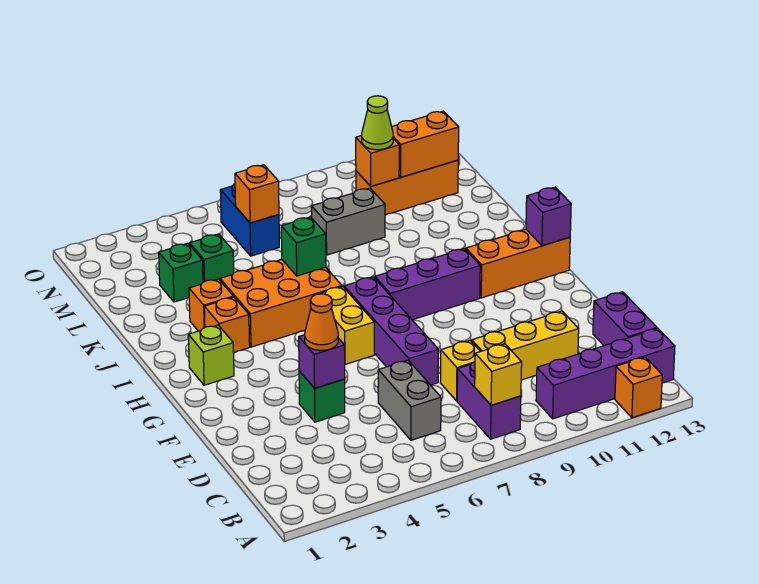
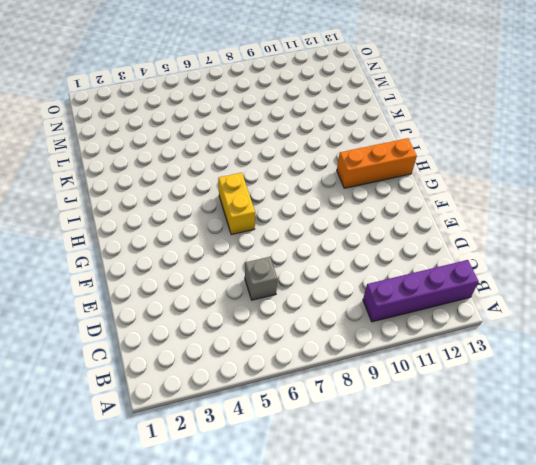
grey 1x1 brick [245,257,277,300] -> grey 1x2 brick [378,360,441,440]
none -> orange 1x1 brick [615,357,662,418]
none -> purple 1x2 brick [457,362,521,439]
none -> purple 1x2 brick [593,292,657,346]
none -> yellow 1x1 brick [440,341,480,401]

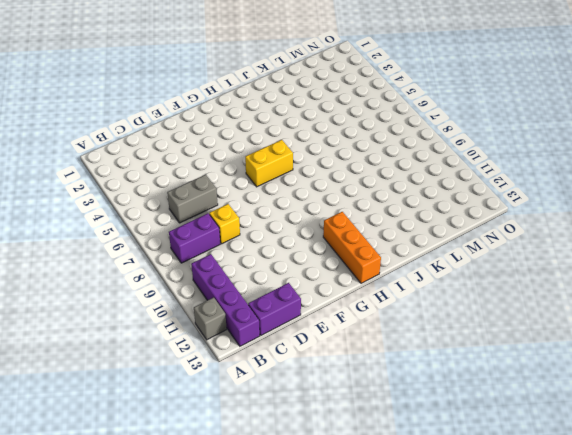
grey 1x1 brick [194,297,227,340] -> orange 1x1 brick [615,357,662,418]
none -> yellow 1x3 brick [472,311,579,380]
none -> green 1x1 brick [299,371,345,422]
none -> purple 1x4 brick [344,277,438,385]
none -> lime 1x1 brick [188,325,234,385]

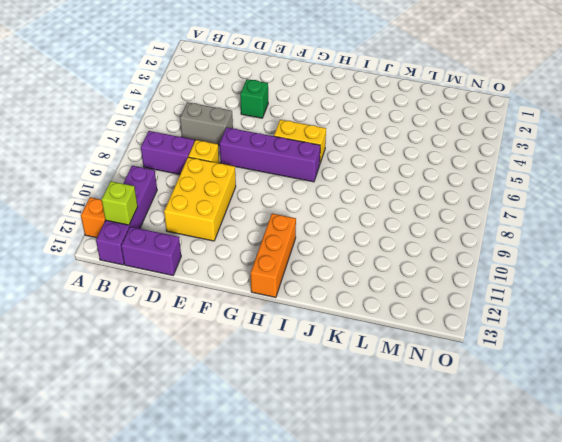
lime 1x1 brick [102,181,138,225] -> lime 1x1 brick moved to [188,325,234,385]
yellow 2x3 brick [164,157,236,241] -> yellow 1x3 brick [472,311,579,380]
none -> purple 1x3 brick [375,249,480,320]
none -> orange 1x1 brick [204,297,250,352]
none -> orange 2x3 brick [220,260,342,347]
none -> orange 1x1 brick [189,279,233,331]

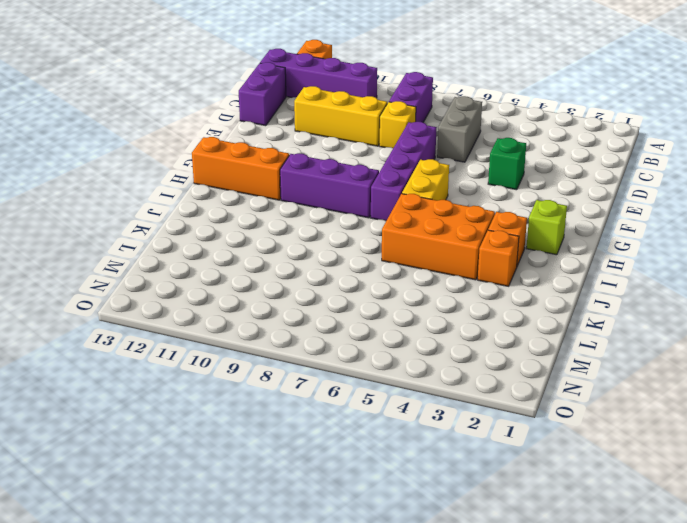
none -> green 1x1 brick [159,243,203,302]
none -> green 1x1 brick [190,234,234,282]
none -> grey 1x2 brick [311,188,385,255]
none -> blue 1x2 brick [220,184,279,256]

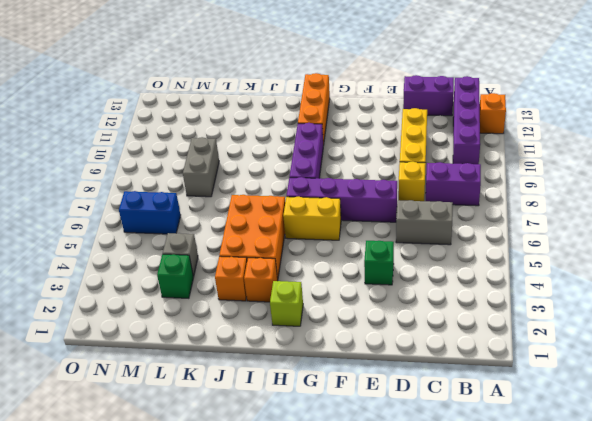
grey 1x1 brick [163,233,198,276] -> green 1x1 brick [190,234,234,282]
none -> orange 1x3 brick [356,160,458,215]
none -> yellow 1x1 brick [475,344,522,405]
none -> purple 1x1 brick [299,335,345,388]
none -> purple 1x1 brick [526,187,571,246]

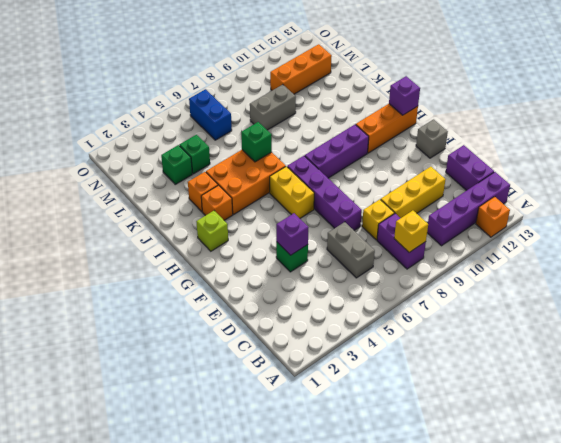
grey 1x1 brick [416,119,448,158] -> none
none -> orange 1x1 brick [235,165,279,223]
none -> orange 1x1 brick [356,136,399,186]
none -> orange 1x2 brick [392,111,459,177]
none -> orange 1x1 cone [305,294,338,351]

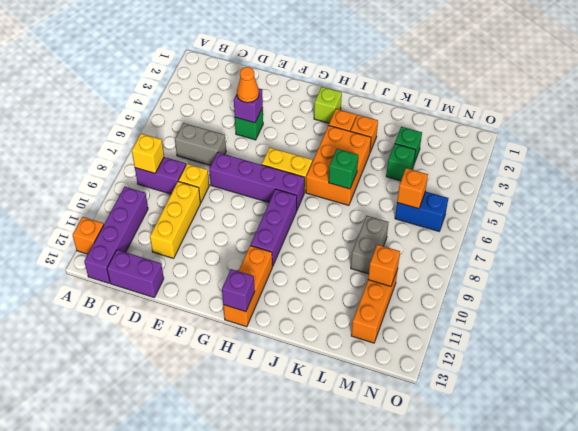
none -> orange 1x2 brick [392,111,459,177]
none -> lime 1x1 cone [362,96,393,150]

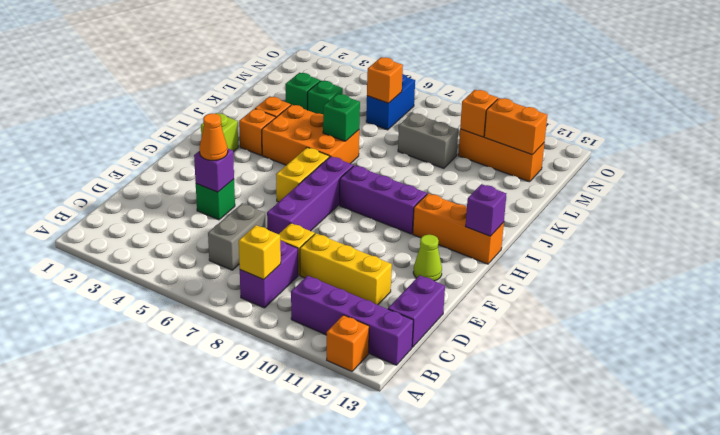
lime 1x1 cone [413,235,442,281] -> lime 1x1 cone moved to [362,96,393,150]

